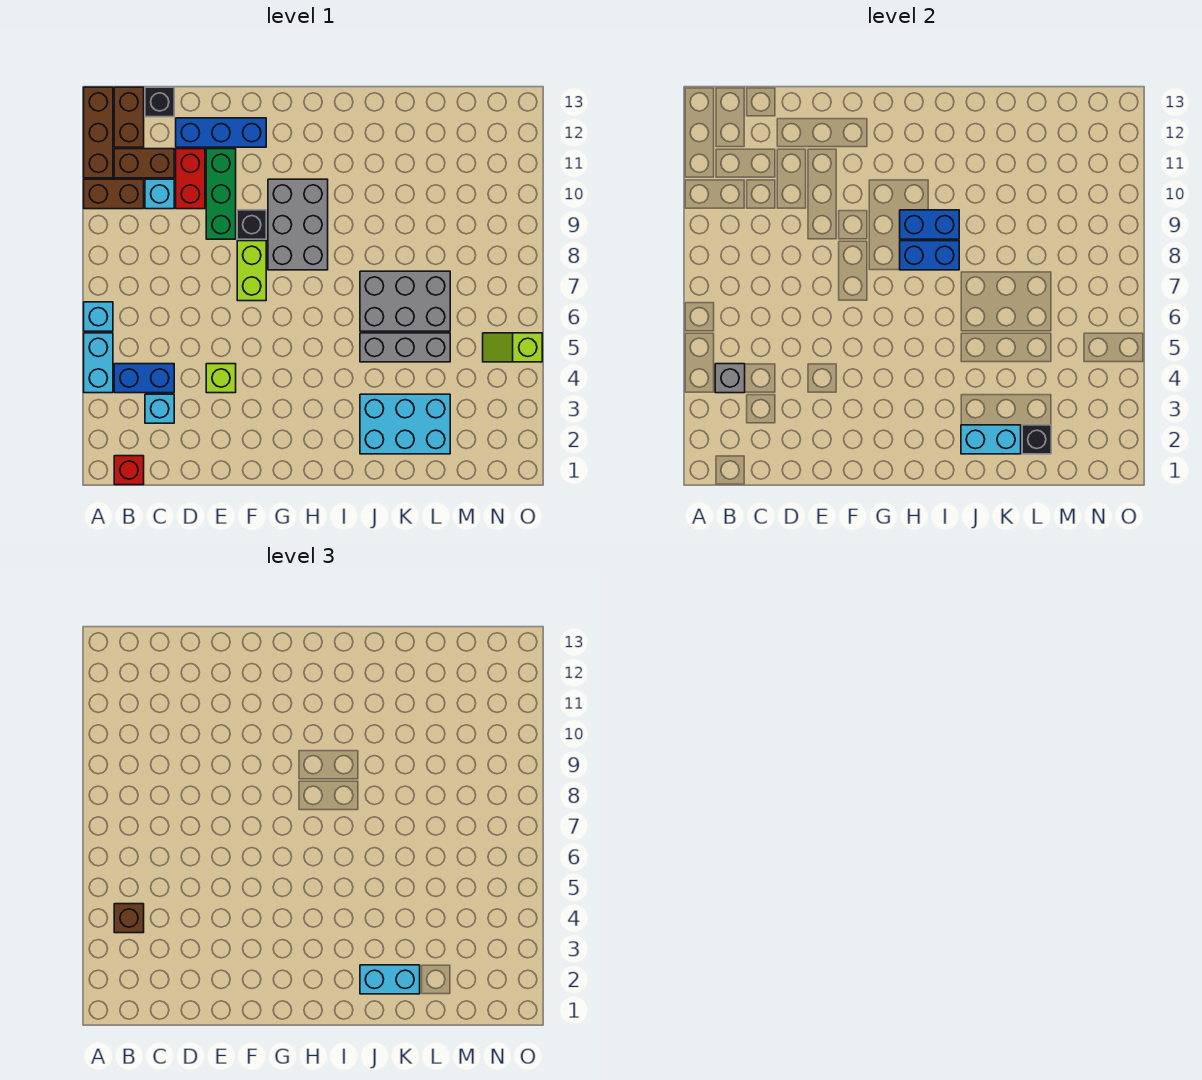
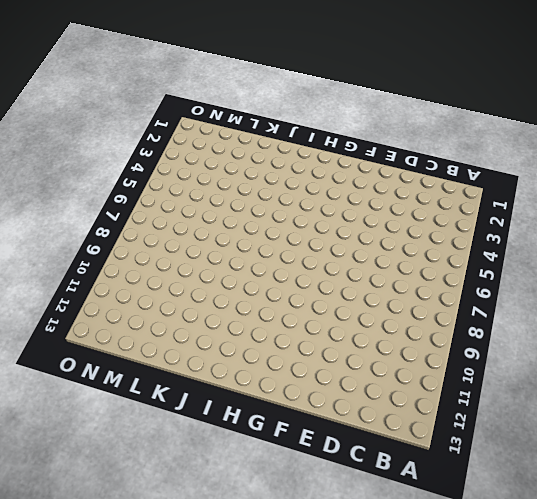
none -> cyan 1x2 brick [84,333,113,393]
none -> cyan 1x1 brick [84,302,113,331]
none -> brown 1x2 brick [84,179,144,209]

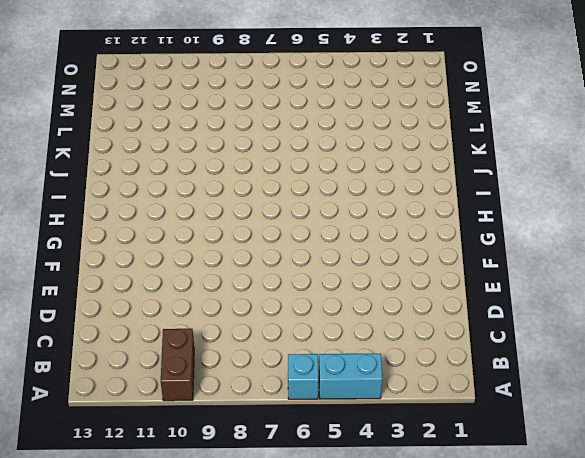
none -> brown 1x3 brick [84,87,113,178]
none -> red 1x1 brick [114,456,144,485]
none -> blue 1x2 brick [114,364,174,393]

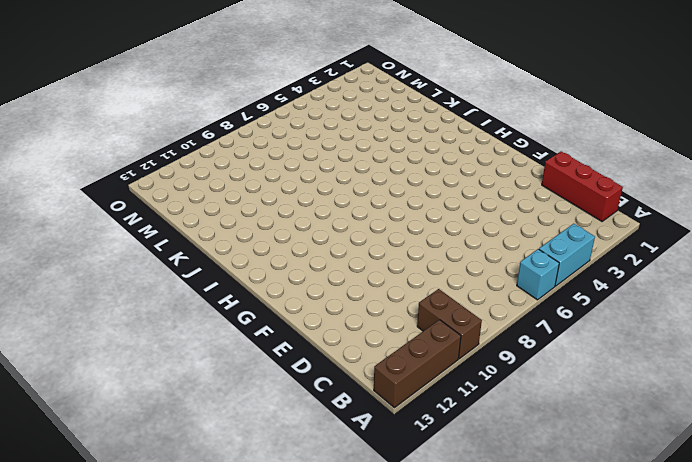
red 1x3 brick [542,152,623,221] -> red 1x1 brick [114,456,144,485]
none -> blue 1x2 brick [114,364,174,393]
none -> brown 1x2 brick [114,149,174,178]
none -> brown 1x2 brick [114,87,144,147]

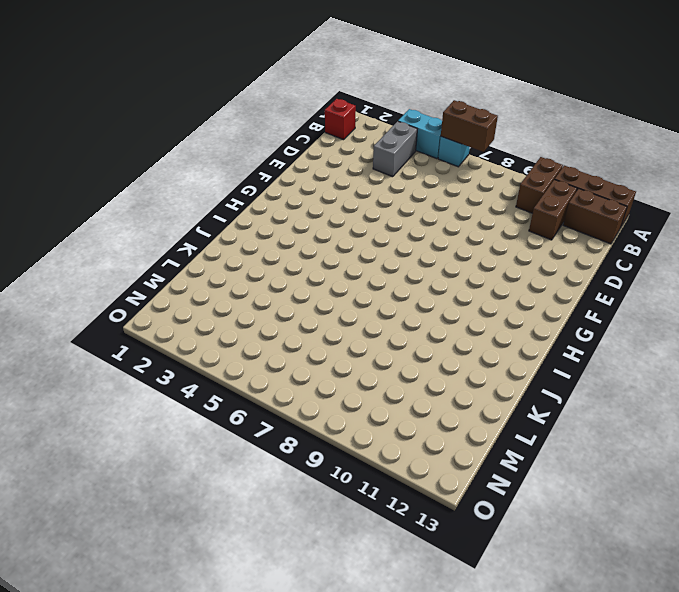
brown 1x2 brick [441,100,498,152] -> none
grey 1x2 brick [373,121,417,177] -> blue 1x2 brick [114,364,174,393]
none -> cyan 1x1 brick [145,394,174,423]
none -> cyan 1x1 brick [145,179,174,209]
none -> black 1x1 brick [145,87,174,117]

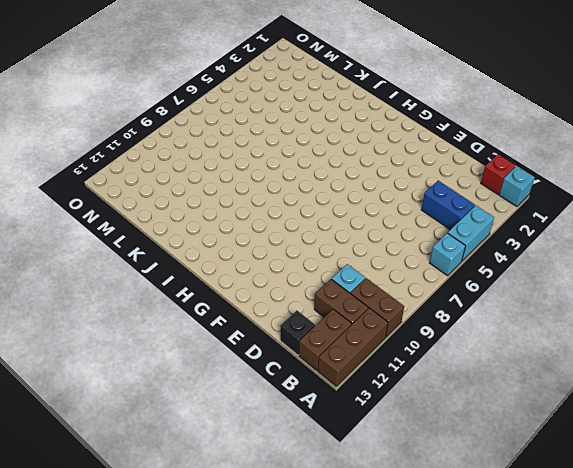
cyan 1x1 brick [499,166,535,207] -> cyan 1x1 brick moved to [145,394,174,423]
none -> red 1x2 brick [176,149,205,209]
none -> blue 1x3 brick [176,118,266,147]
none -> lime 1x1 brick [206,364,236,393]

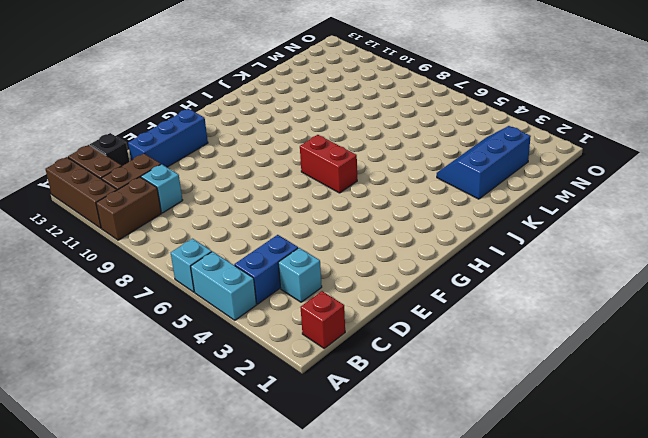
red 1x2 brick [300,135,357,193] -> red 1x2 brick moved to [176,149,205,209]
blue 2x3 slope [437,126,531,199] -> cyan 2x3 brick [360,394,450,454]
none -> lime 1x1 brick [206,364,236,393]
none -> green 1x3 brick [206,149,236,239]
none -> lime 1x2 brick [237,241,266,301]

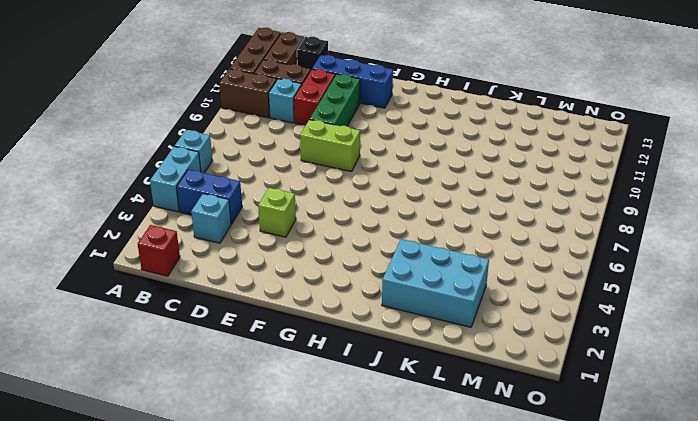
lime 1x2 brick [300,120,360,172] -> lime 1x2 brick turned to [237,241,266,301]
none -> black 1x1 brick [237,210,266,239]
none -> grey 2x3 brick [268,179,328,270]
none -> grey 1x3 brick [360,333,450,362]

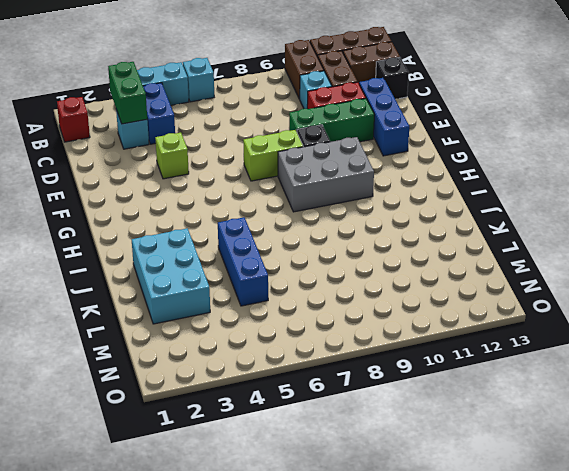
green 1x2 brick [108,62,147,124] -> none
blue 1x3 brick [218,217,268,306] -> grey 1x3 brick [360,333,450,362]
none -> grey 2x3 brick [360,271,450,331]
none -> lime 1x2 slope [483,333,542,362]
none -> grey 1x1 brick [715,364,745,393]

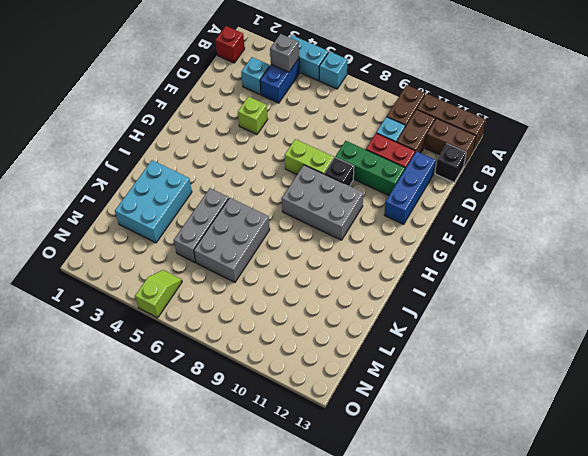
none -> blue 1x2 brick [900,241,959,270]
none -> blue 1x2 brick [900,210,959,239]
none -> cyan 1x2 brick [961,425,1021,454]

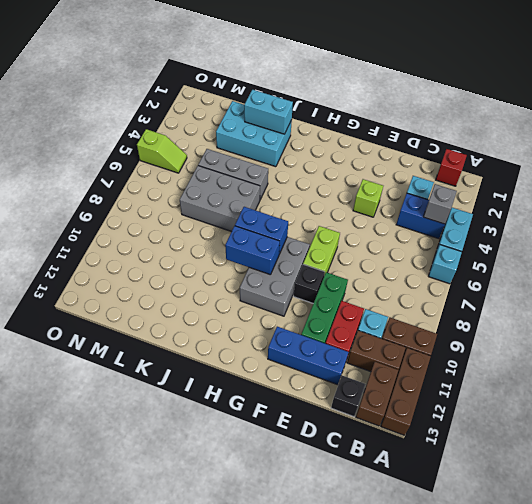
none -> black 1x1 brick [1022,425,1051,454]
none -> brown 1x1 brick [114,904,144,933]
none -> cyan 1x2 brick [360,965,420,994]

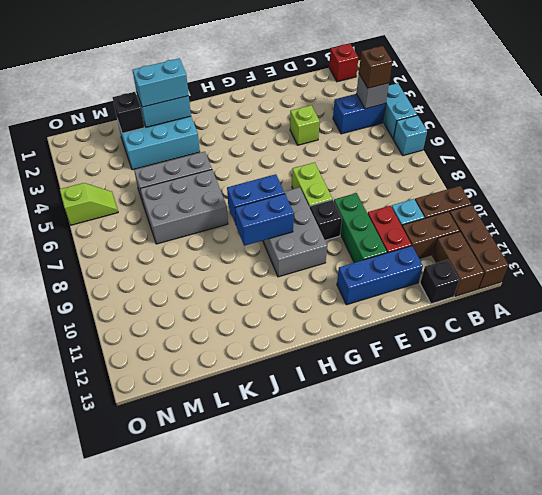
none -> cyan 1x1 brick [145,394,174,423]

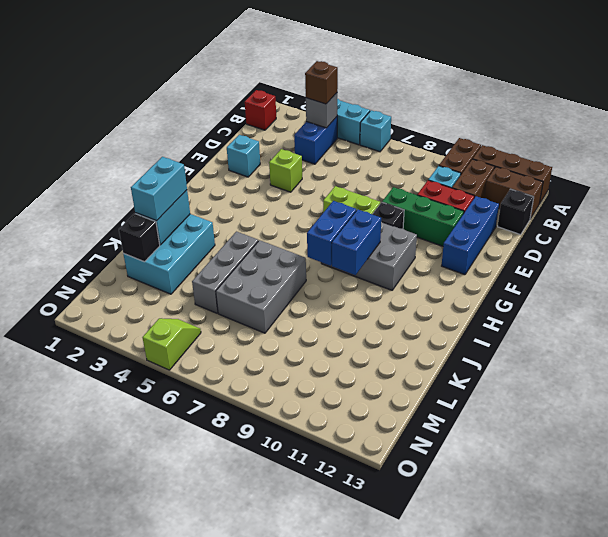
cyan 1x1 brick [227,135,260,177] -> cyan 1x1 brick moved to [145,394,174,423]

